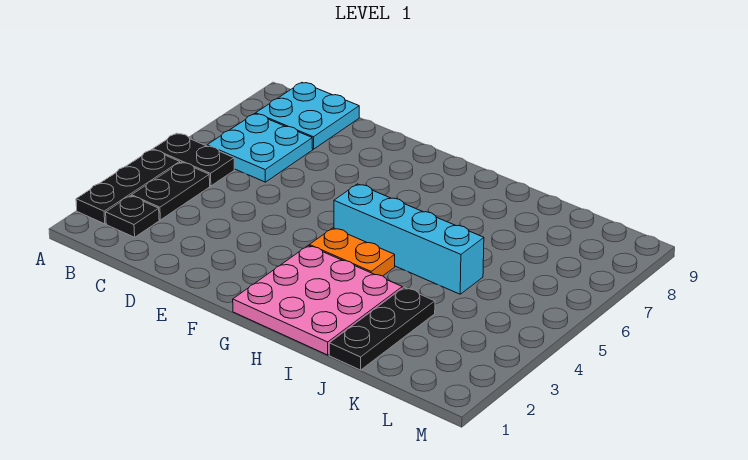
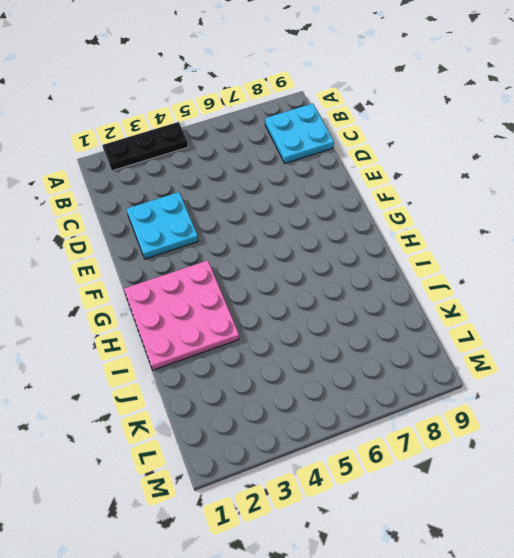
cyan 2x2 plate [127,192,198,259] -> cyan 2x2 plate moved to [207,114,313,182]
none -> black 1x2 plate [153,133,234,186]
none -> black 1x1 plate [106,196,159,237]

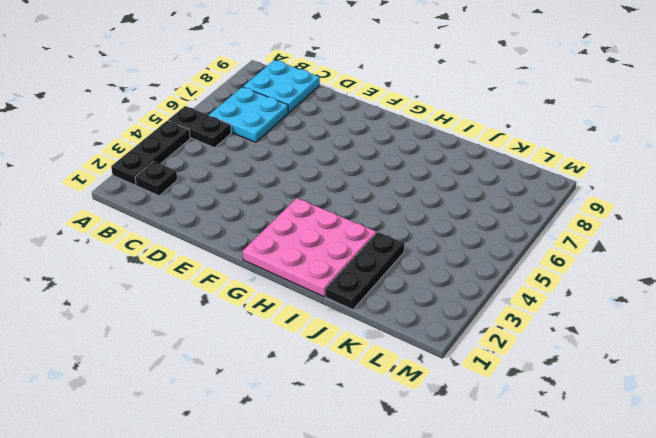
none -> black 1x2 plate [132,162,210,220]
none -> orange 1x2 plate [309,228,395,276]

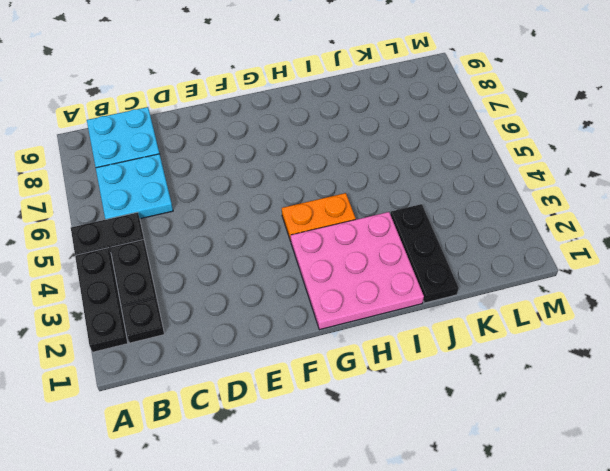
none -> cyan 1x4 brick [334,184,484,294]

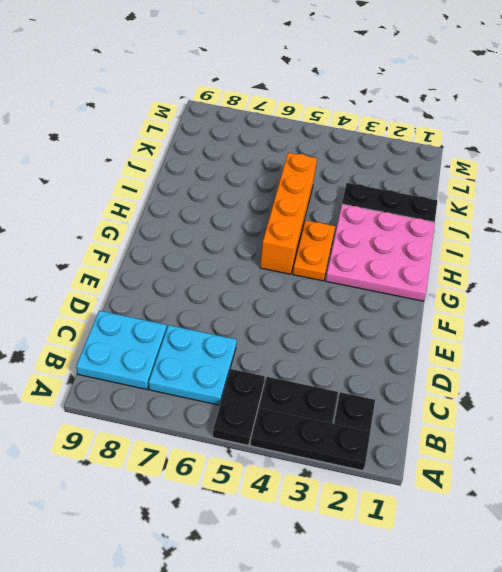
orange 1x4 brick [260,153,317,274] -> cyan 1x4 brick [334,184,484,294]

